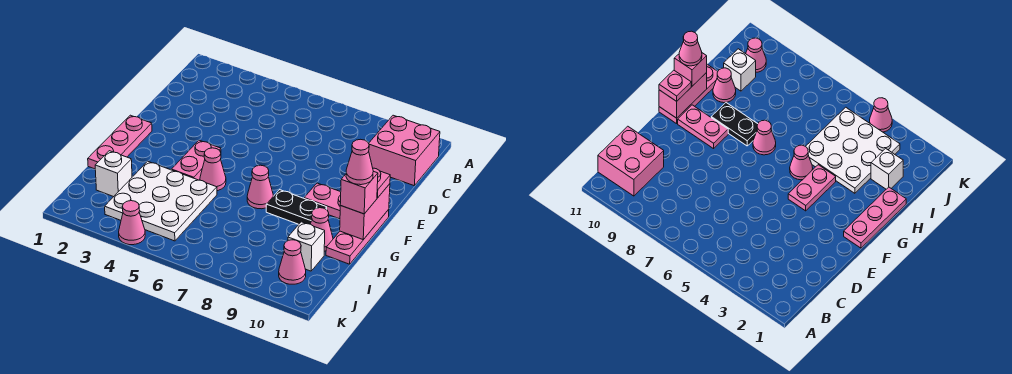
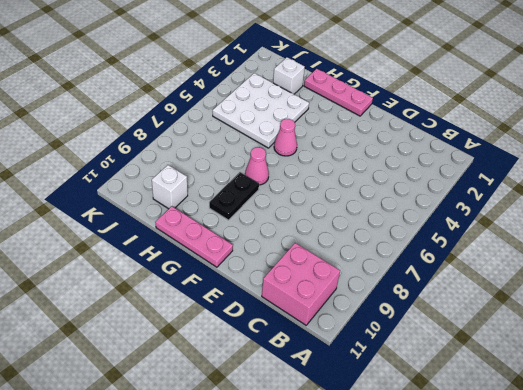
none -> pink 1x2 plate [172,140,221,180]
none -> pink 1x2 plate [304,183,341,219]
none -> pink 1x1 cone [311,208,333,251]

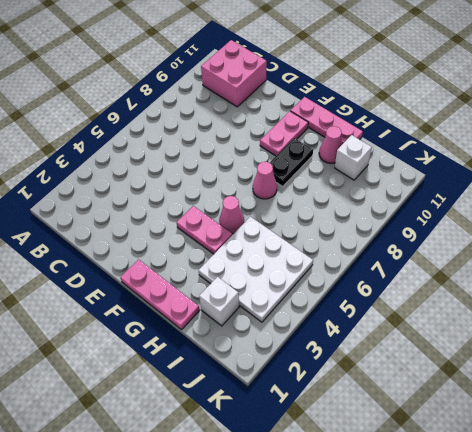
none -> pink 1x1 cone [279,240,306,284]
none -> pink 1x1 cone [119,201,145,245]
none -> pink 1x2 brick [340,184,390,240]

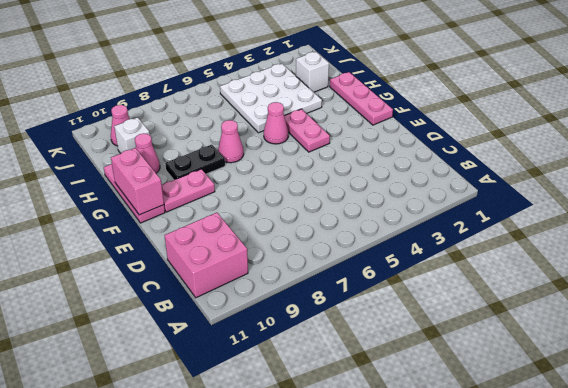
none -> pink 1x1 cone [119,201,145,245]
none -> pink 1x1 plate [373,168,390,198]
none -> pink 1x1 brick [340,171,378,214]

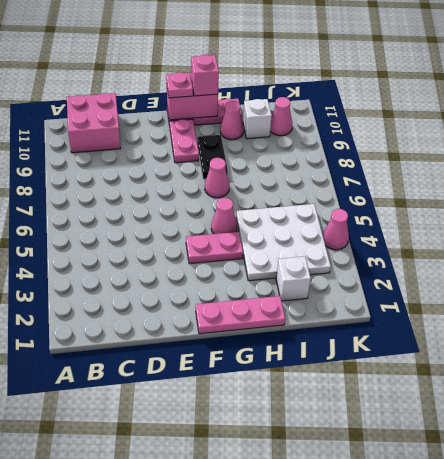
none -> pink 1x1 cone [346,139,373,185]

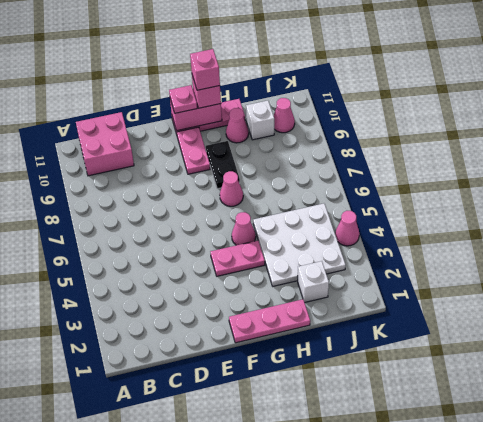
pink 1x1 brick [190,49,220,90] -> pink 1x1 cone [346,139,373,185]

